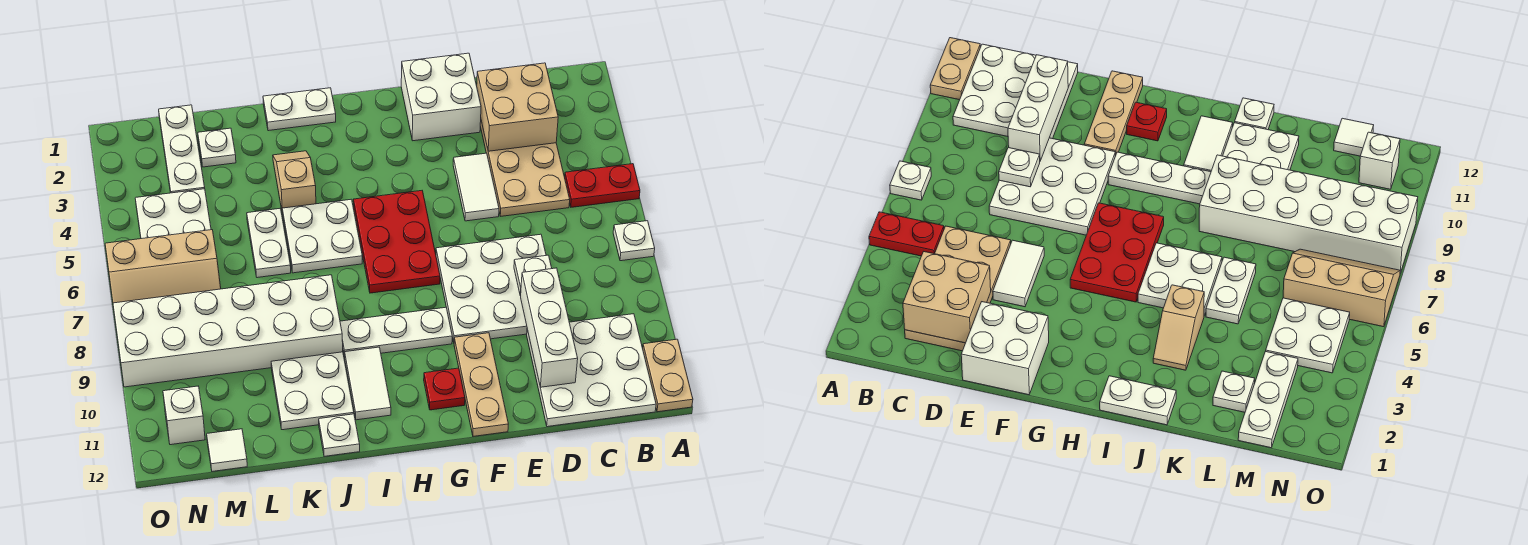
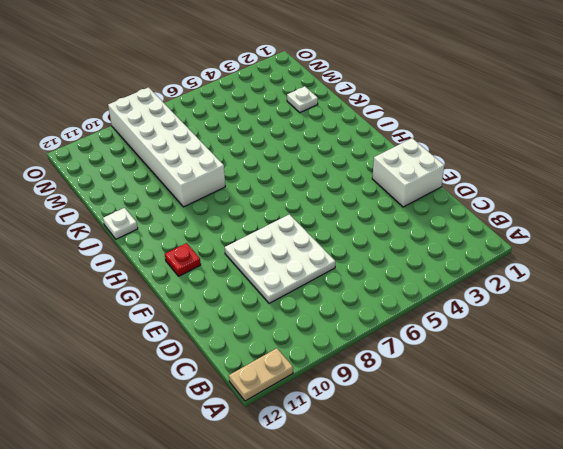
none -> red 1x2 plate [565,164,640,207]
none -> white 1x1 plate [613,221,655,261]
none -> white 3x3 plate [527,314,656,427]

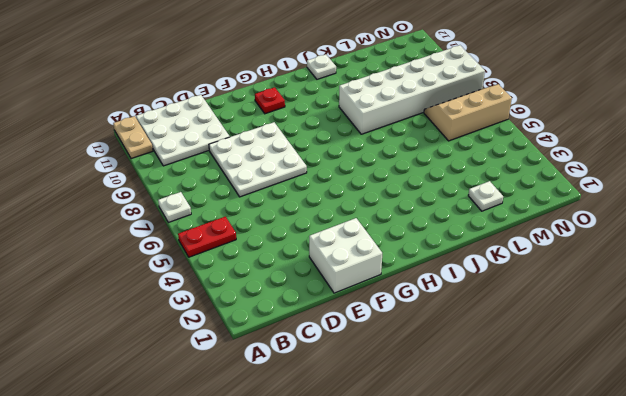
none -> tan 2x4 plate [480,121,570,216]
none -> white 1x2 tile [453,153,499,221]
none -> tan 1x3 plate [454,333,508,436]

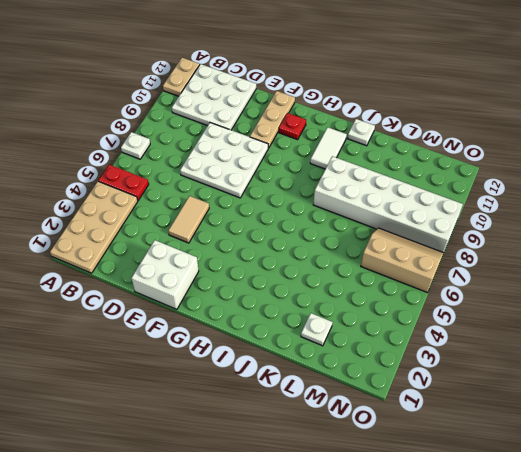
tan 2x4 plate [50,181,138,273] -> tan 2x4 plate moved to [480,121,570,216]
tan 1x2 tile [168,196,209,243] -> white 1x2 tile [453,153,499,221]
none -> red 2x3 plate [353,191,440,293]
none -> white 1x3 plate [340,307,452,357]
none -> white 1x2 plate [263,88,336,131]

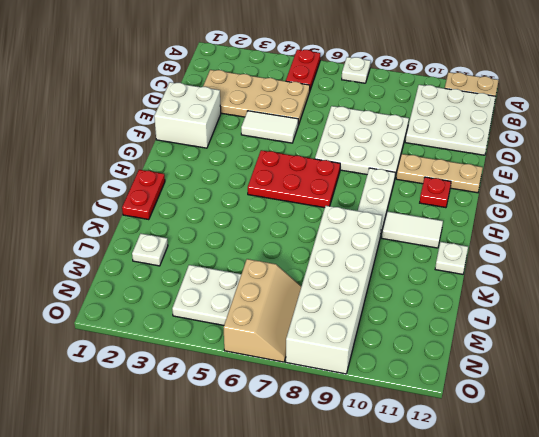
red 1x2 plate [122,170,165,220] -> white 1x2 plate [263,88,336,131]
none -> white 2x2 plate [282,199,362,273]
none -> tan 1x2 slope [273,151,316,215]
none -> white 2x2 plate [271,352,354,430]

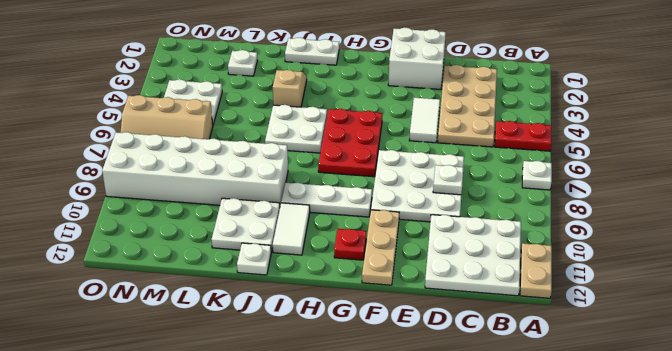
none -> white 1x2 plate [247,209,291,278]
none -> white 1x3 plate [159,105,205,193]
none -> white 1x1 tile [207,429,247,471]

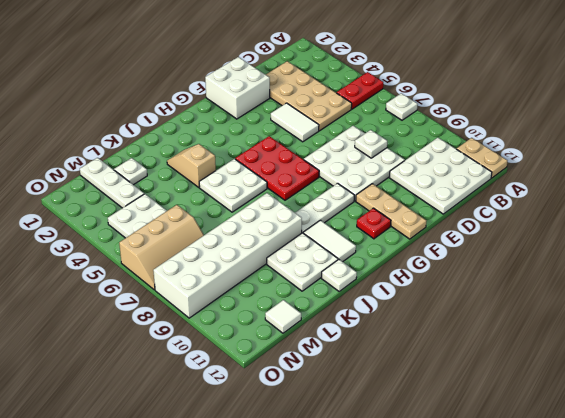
none -> white 1x2 plate [263,88,336,131]
none -> white 1x2 plate [247,209,291,278]
none -> white 1x1 brick [163,386,205,445]

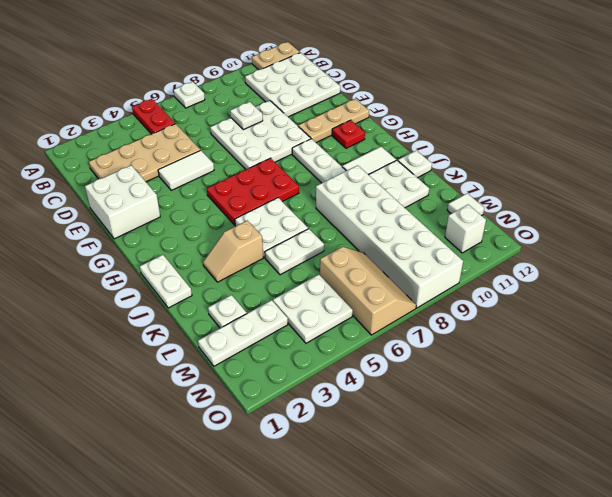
none -> tan 2x2 brick [477,63,558,151]
none -> white 1x3 brick [521,268,578,387]

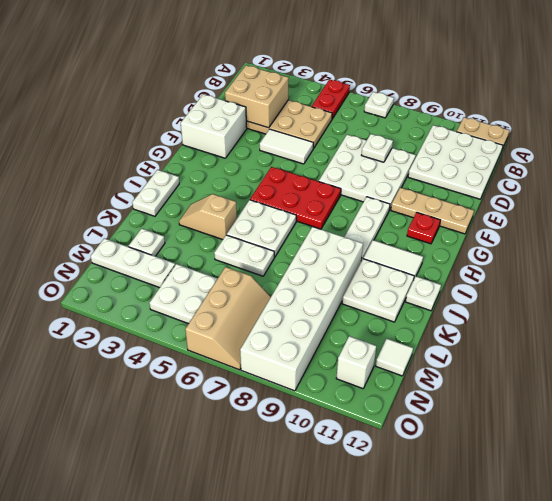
none -> white 1x3 brick [521,268,578,387]

